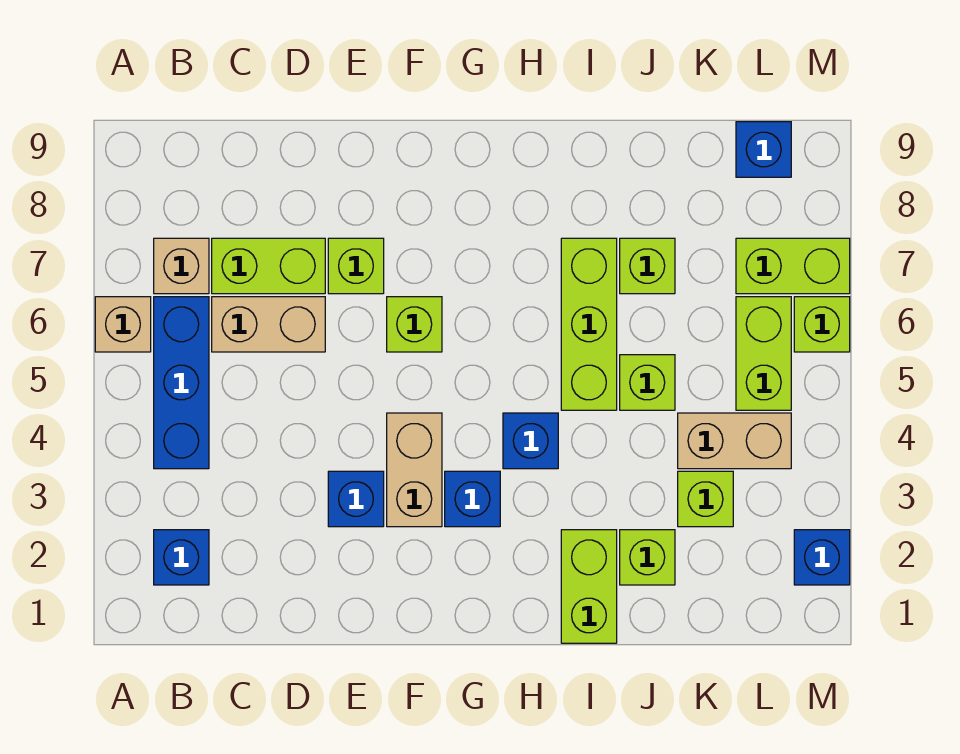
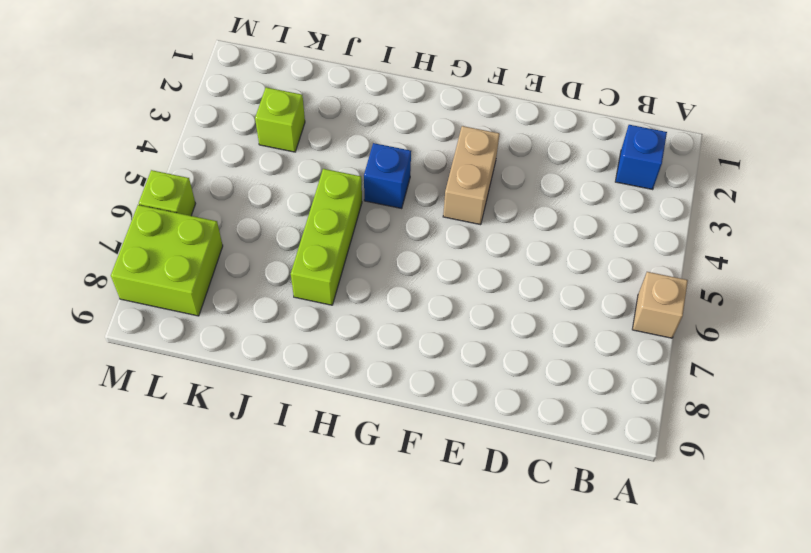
lime 2x2 brick [111,205,223,316] -> lime 1x2 brick [736,238,850,294]
none -> blue 1x3 brick [154,297,209,469]
none -> tan 1x1 brick [154,238,209,294]
none -> tan 1x2 brick [212,297,325,352]

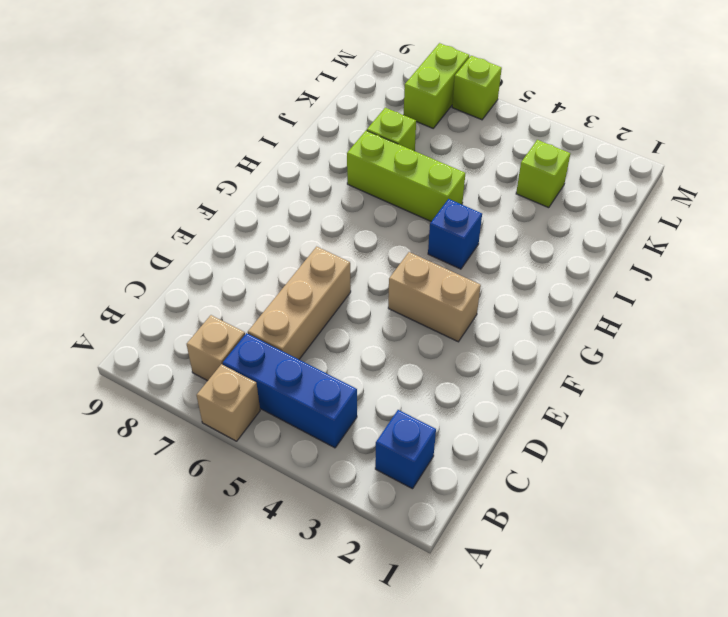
tan 1x3 brick [248,247,351,359] -> tan 1x2 brick [212,297,325,352]
none -> lime 1x2 brick [212,238,325,294]
none -> blue 1x1 brick [328,471,384,527]
none -> lime 1x1 brick [328,238,384,294]

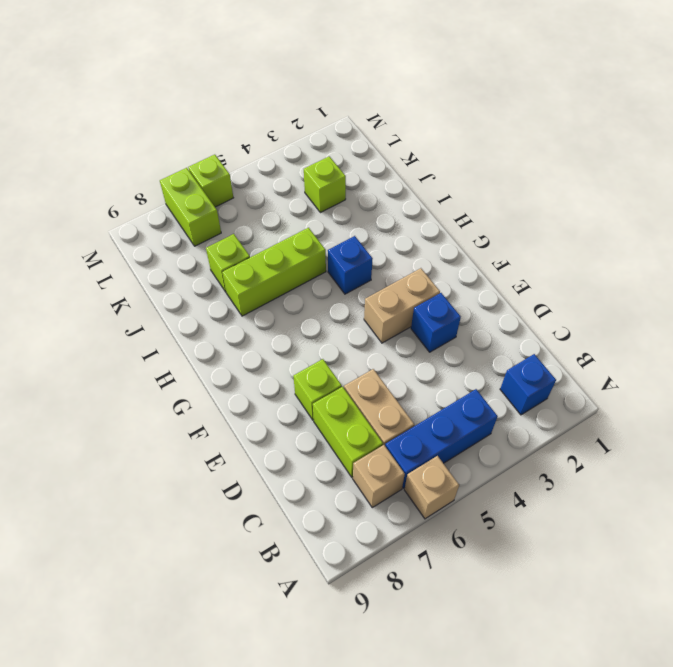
none -> lime 1x1 brick [387,297,442,352]
none -> blue 1x1 brick [445,471,500,527]
none -> lime 1x2 brick [561,530,617,643]

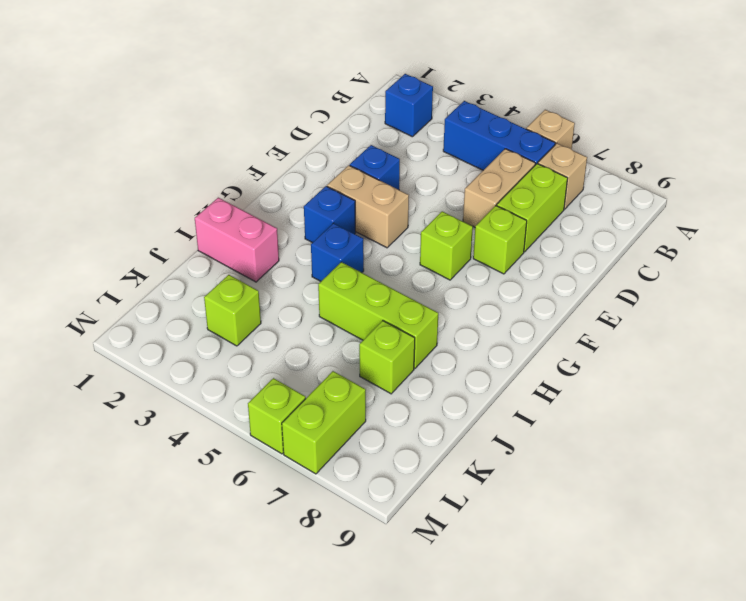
pink 1x2 brick [195,198,279,282] -> lime 1x2 brick [561,530,617,643]
none -> lime 1x1 brick [620,530,675,585]
none -> lime 1x1 brick [620,355,675,410]
none -> tan 1x2 brick [678,413,791,469]

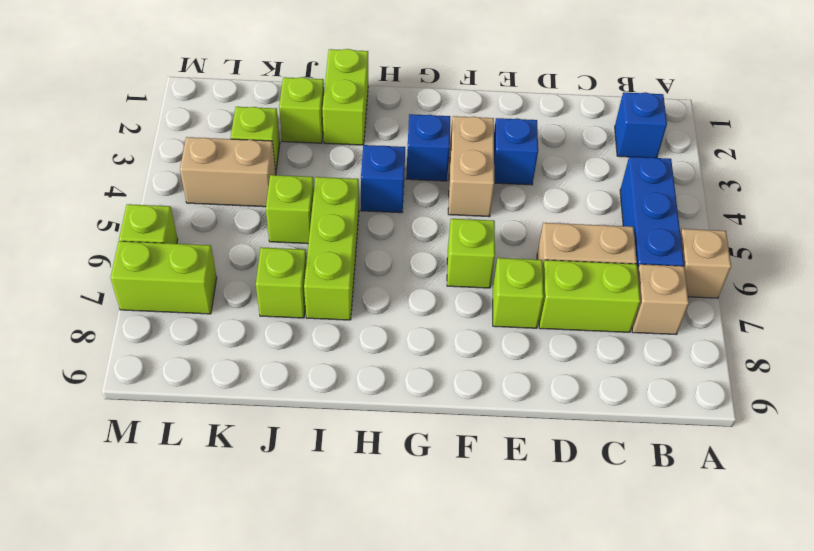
none -> lime 1x2 brick [736,297,791,410]
none -> blue 1x1 brick [736,122,791,177]
none -> blue 1x1 brick [794,530,850,585]

